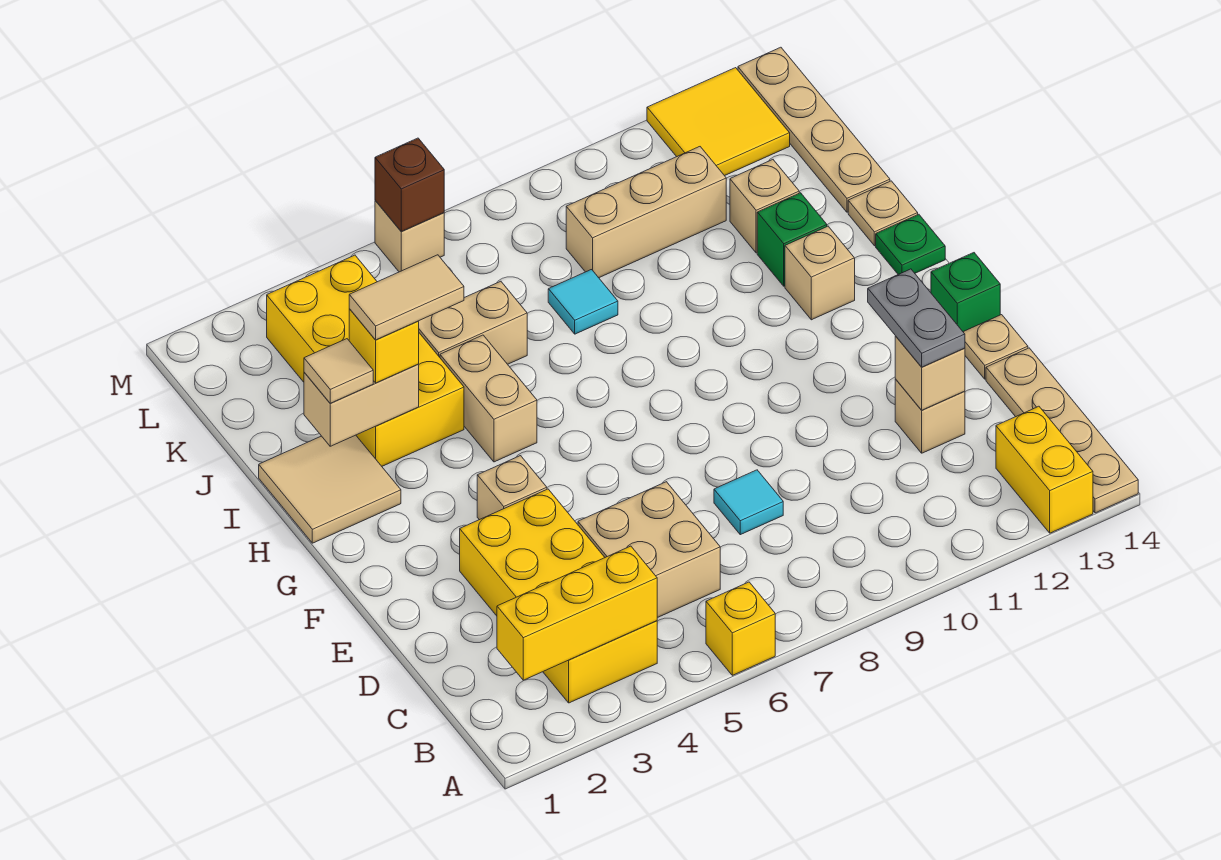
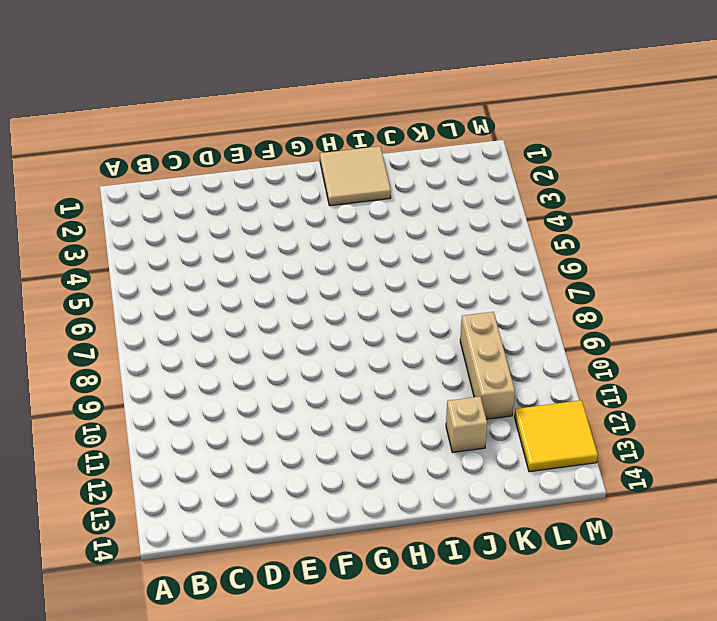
none -> yellow 1x1 brick [706,582,775,675]
none -> yellow 1x2 brick [996,406,1093,533]
none -> tan 1x4 plate [986,348,1138,513]
none -> yellow 2x4 brick [460,489,657,703]

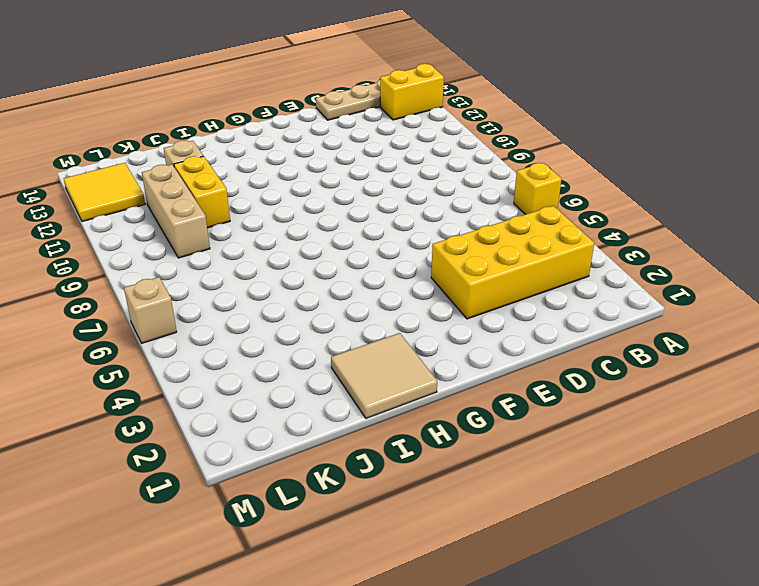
yellow 1x2 brick [174,156,230,228] -> none
none -> tan 2x2 brick [578,482,720,618]
none -> cyan 1x1 tile [714,470,783,535]
none -> tan 1x1 brick [895,379,965,453]
none -> tan 1x1 plate [964,315,1028,379]

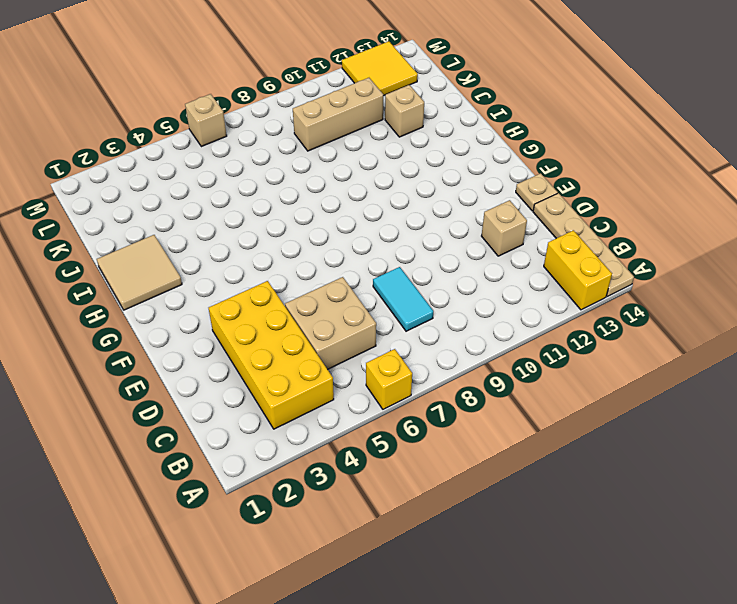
cyan 1x2 tile [373,267,433,331] -> cyan 1x1 tile [714,470,783,535]
none -> tan 1x1 brick [477,456,547,520]
none -> green 1x1 brick [931,253,1000,332]
none -> tan 1x2 brick [440,335,537,462]
none -> tan 1x1 brick [785,226,855,320]

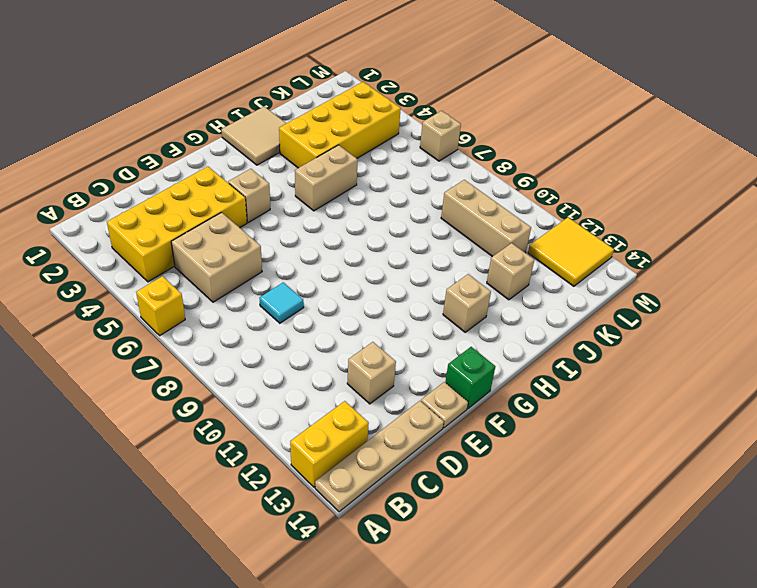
none -> green 1x1 plate [876,214,945,274]
none -> green 1x1 brick [757,193,827,286]
none -> tan 1x1 plate [848,181,918,246]
none -> tan 1x2 brick [419,281,527,364]

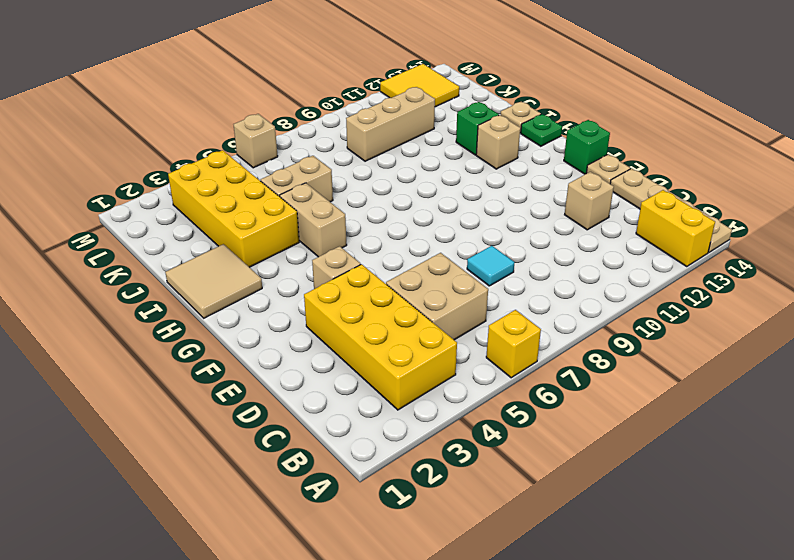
none -> cyan 1x1 tile [548,270,618,334]
none -> tan 1x1 brick [730,160,799,253]
none -> tan 1x4 plate [738,47,890,212]
none -> yellow 1x3 brick [497,546,657,680]

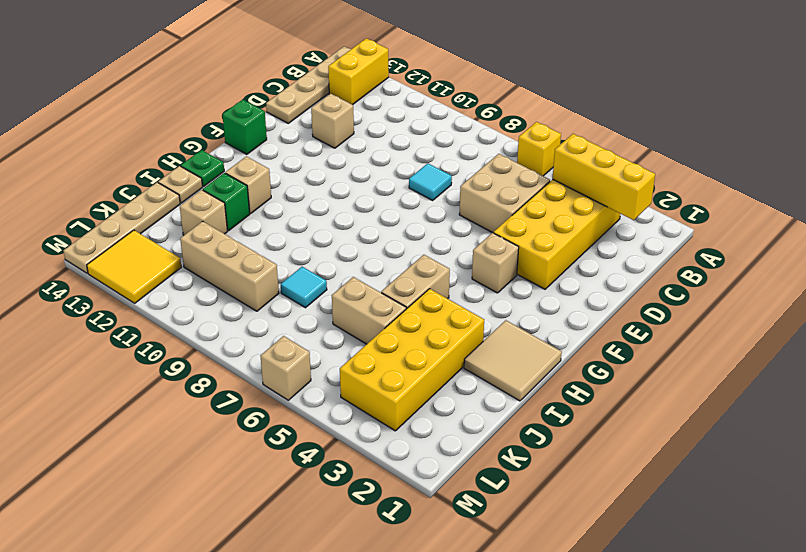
none -> tan 1x1 plate [964,315,1028,379]
none -> tan 1x1 brick [895,336,965,410]
none -> tan 1x2 brick [304,364,419,446]
none -> brown 1x1 brick [375,138,444,231]

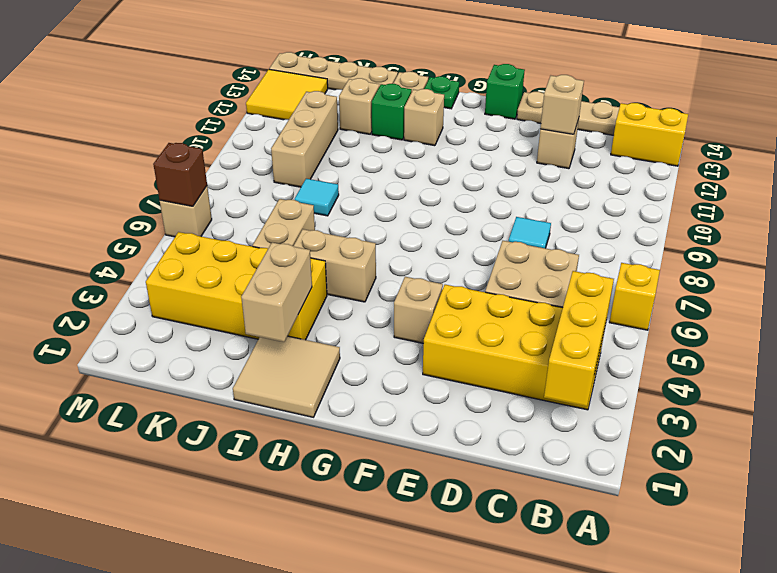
none -> grey 1x2 plate [868,269,965,367]
none -> tan 1x1 tile [304,339,373,403]
none -> yellow 1x1 brick [349,309,419,383]
none -> tan 1x2 tile [349,255,464,340]

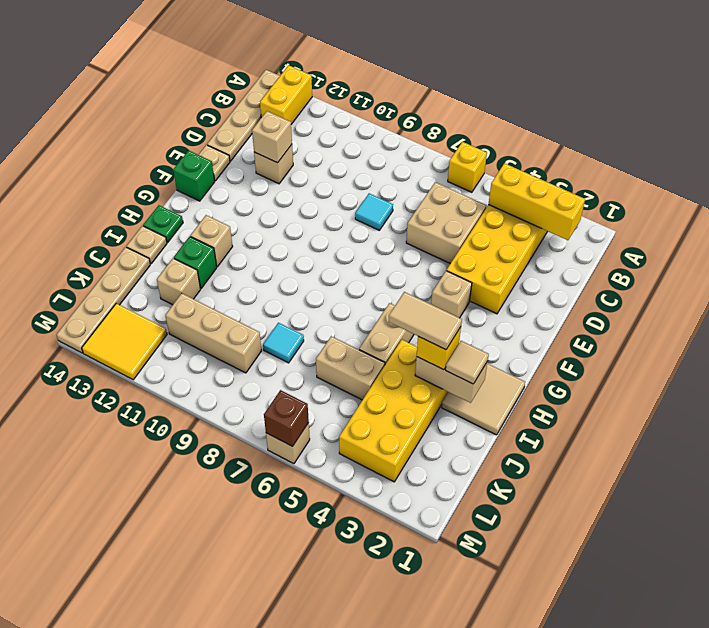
none -> grey 1x2 plate [868,269,965,367]

